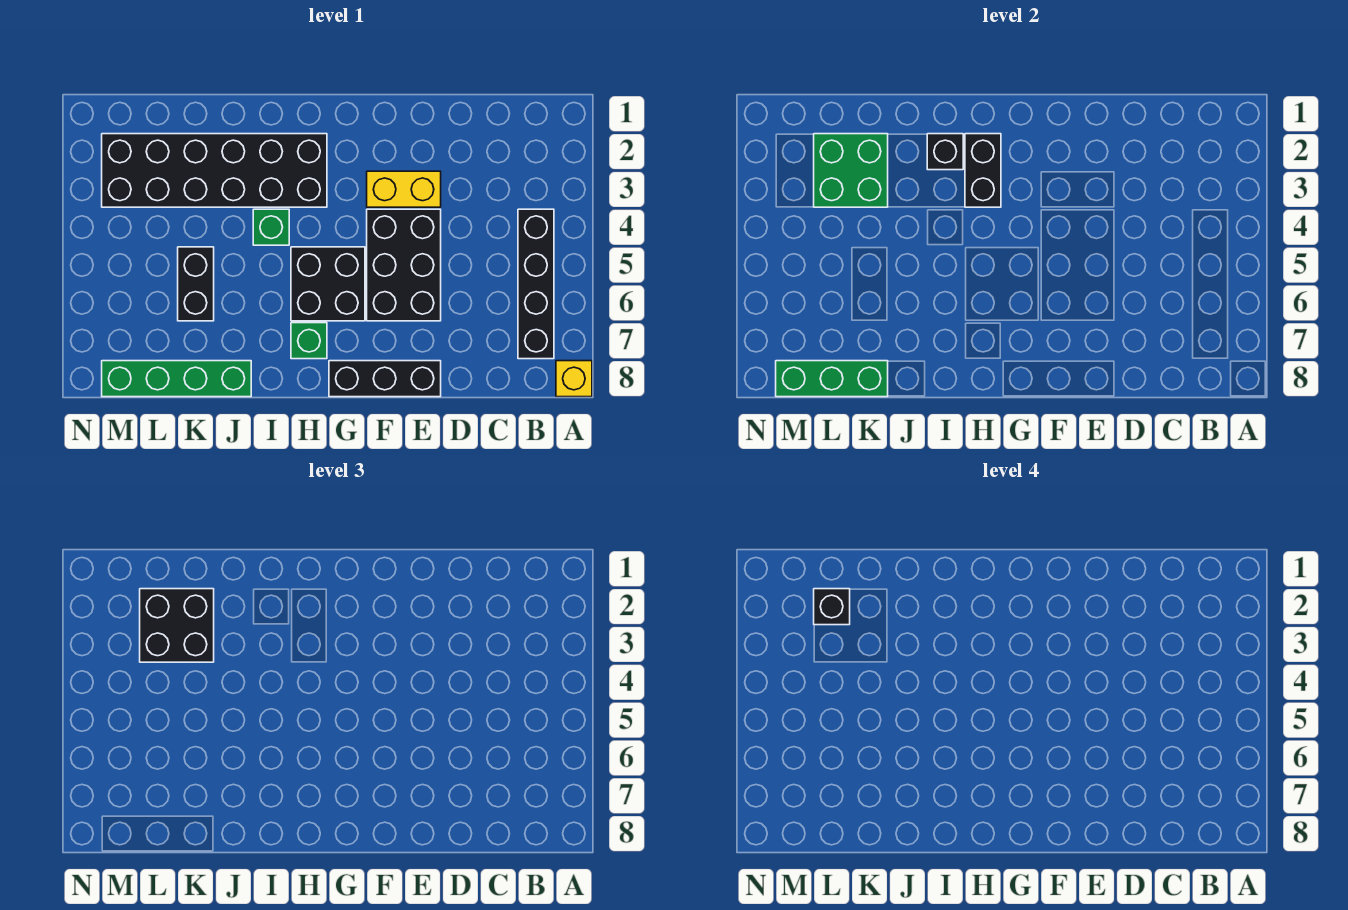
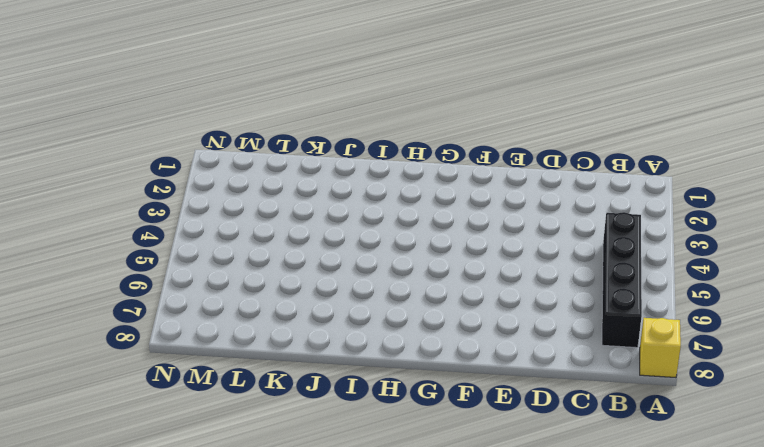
none -> yellow 1x2 brick [367,171,441,207]
none -> black 2x3 brick [367,209,441,321]
none -> black 1x3 brick [329,361,441,397]

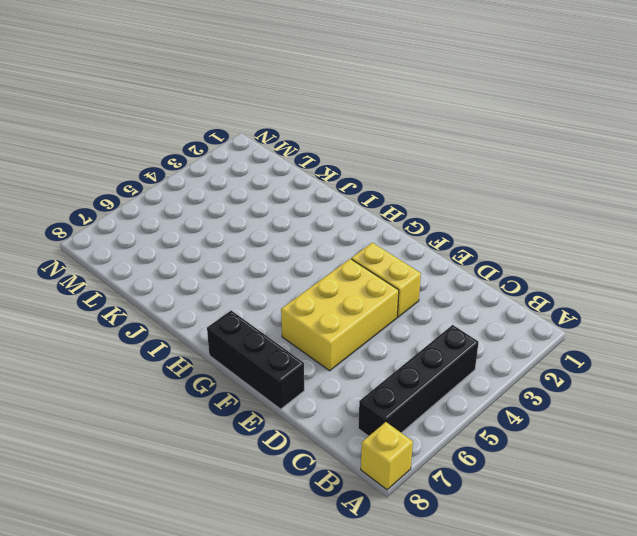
yellow 2x3 brick [281,259,399,371] -> black 2x3 brick [367,209,441,321]
none -> black 2x2 brick [291,247,365,321]
none -> black 2x6 brick [102,134,327,207]
none -> green 1x1 brick [291,323,327,359]

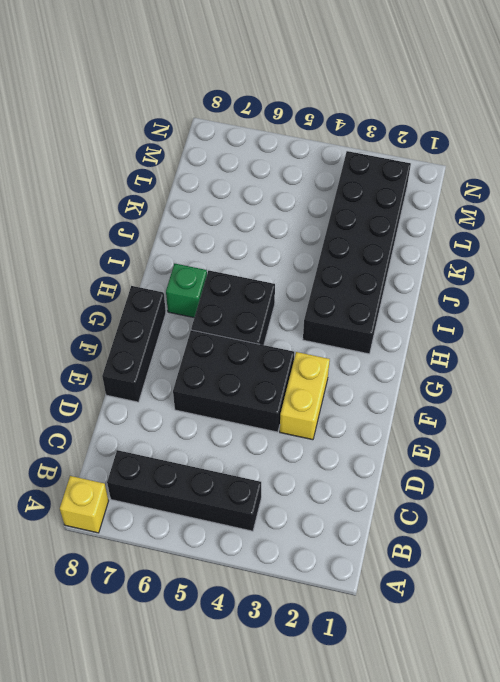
none -> green 1x1 brick [253,209,289,245]
none -> green 1x4 brick [102,361,251,397]
none -> black 1x2 brick [178,247,214,321]

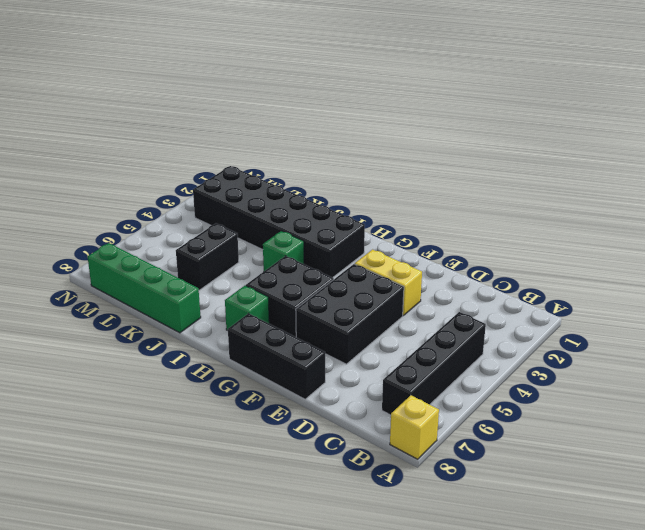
none -> black 1x2 brick [965,134,1001,207]
none -> black 1x1 brick [927,134,963,170]
none -> green 2x2 brick [814,134,888,207]

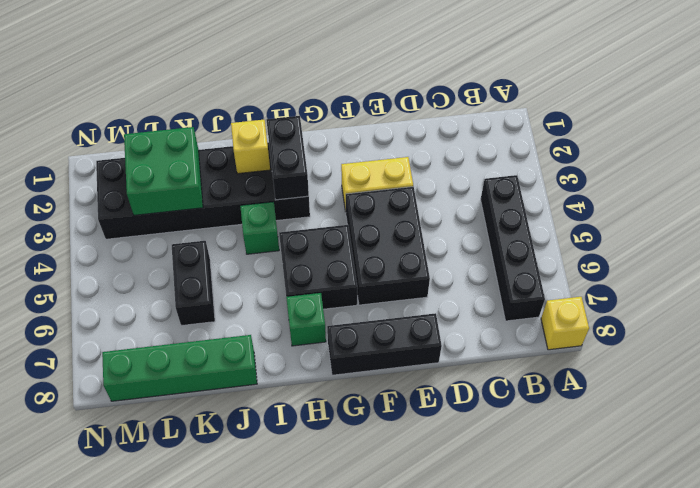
yellow 1x1 brick [231,120,270,174] -> black 1x1 brick [927,134,963,170]
none -> green 1x3 brick [776,361,888,397]
none -> black 2x2 brick [140,589,214,662]
none -> black 1x1 brick [814,589,850,625]

